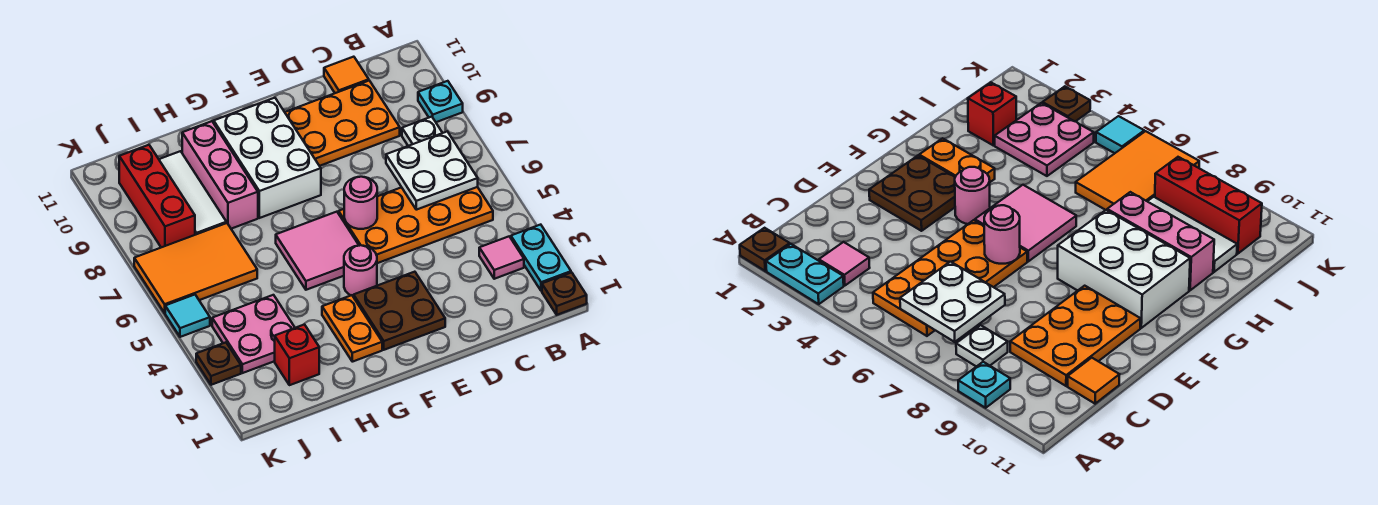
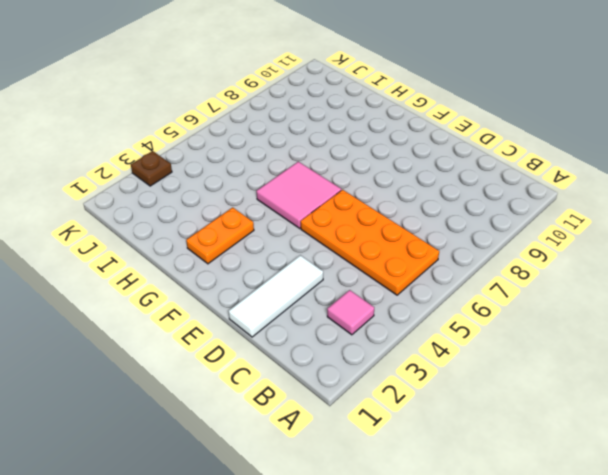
white 1x3 tile [228,255,323,337] -> white 1x3 tile moved to [159,151,226,235]
none -> brown 1x1 plate [542,272,587,315]
none -> cyan 1x2 plate [511,225,571,291]
none -> cyan 1x1 plate [418,81,463,122]

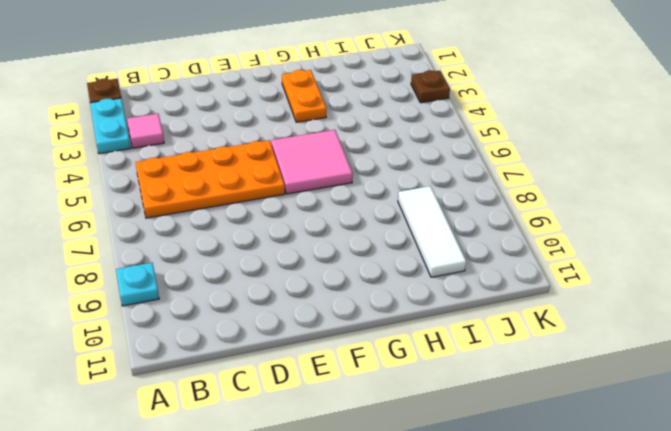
none -> white 1x1 plate [402,117,442,146]
none -> orange 2x3 plate [285,81,400,166]
none -> orange 1x1 tile [324,57,369,93]

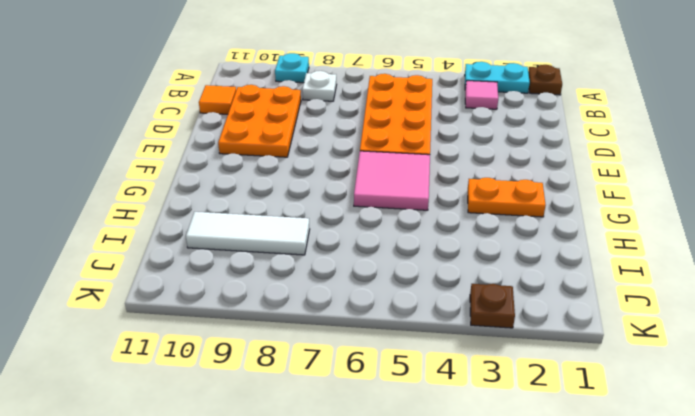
none -> brown 2x2 plate [354,272,445,350]
none -> pink 1x1 round brick [344,245,377,297]
none -> white 2x3 brick [214,98,321,218]

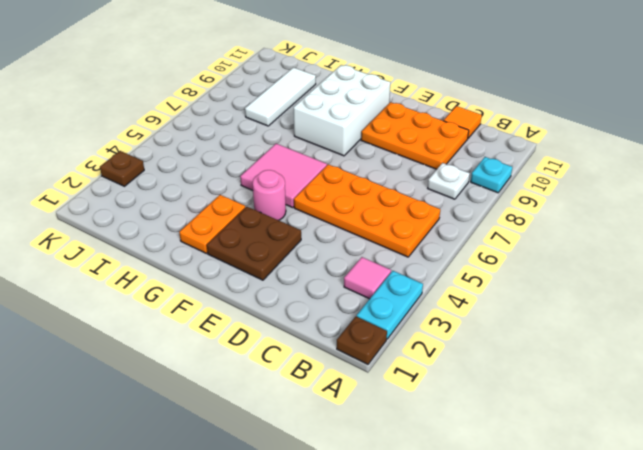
none -> pink 1x3 brick [182,121,258,229]
none -> red 1x1 brick [275,325,319,385]
none -> pink 2x2 plate [212,295,295,373]

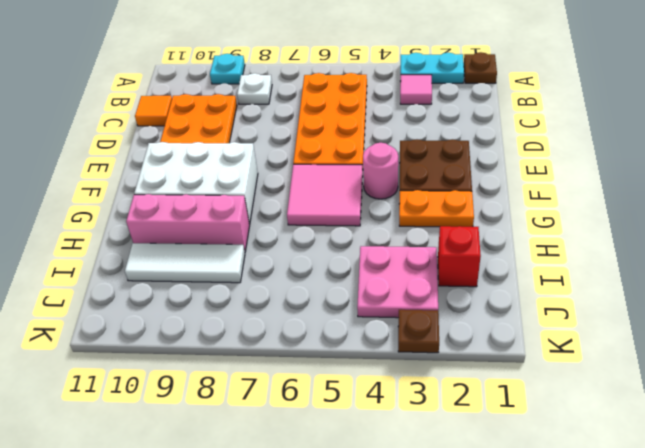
none -> orange 2x3 tile [134,223,257,313]
none -> red 1x3 brick [119,145,195,247]
none -> cyan 1x1 tile [165,295,210,337]

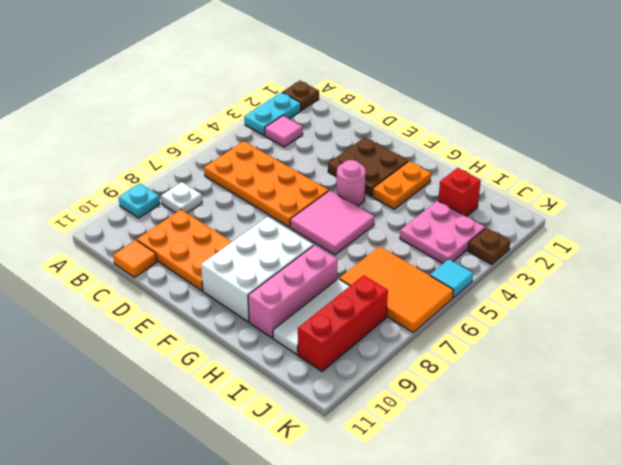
none -> white 2x2 plate [386,132,478,210]
none -> pink 1x1 round brick [344,177,377,229]

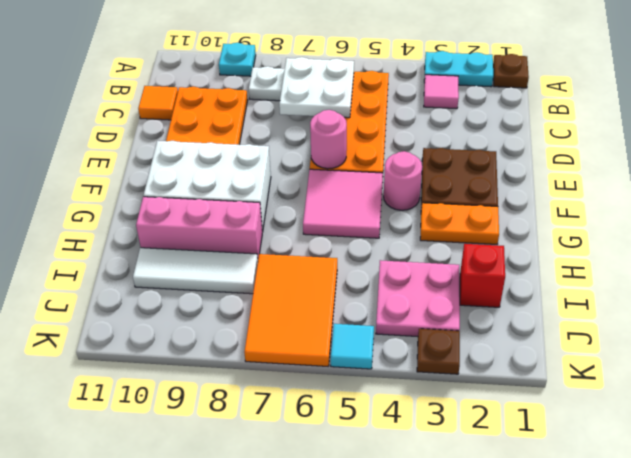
none -> red 1x3 brick [119,145,195,247]

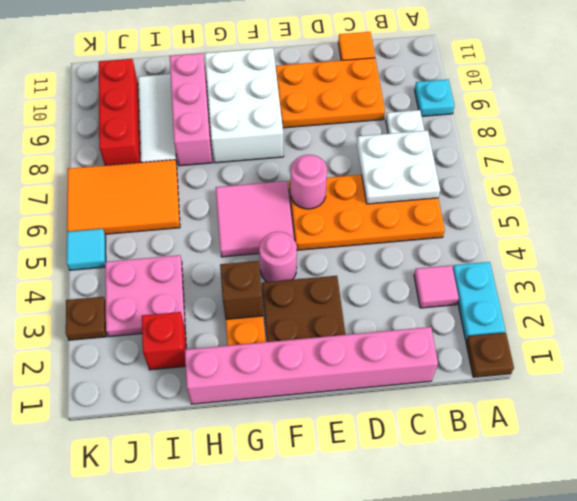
pink 1x6 brick [185,327,438,404] -> none
brown 1x1 brick [220,261,263,319] -> none

